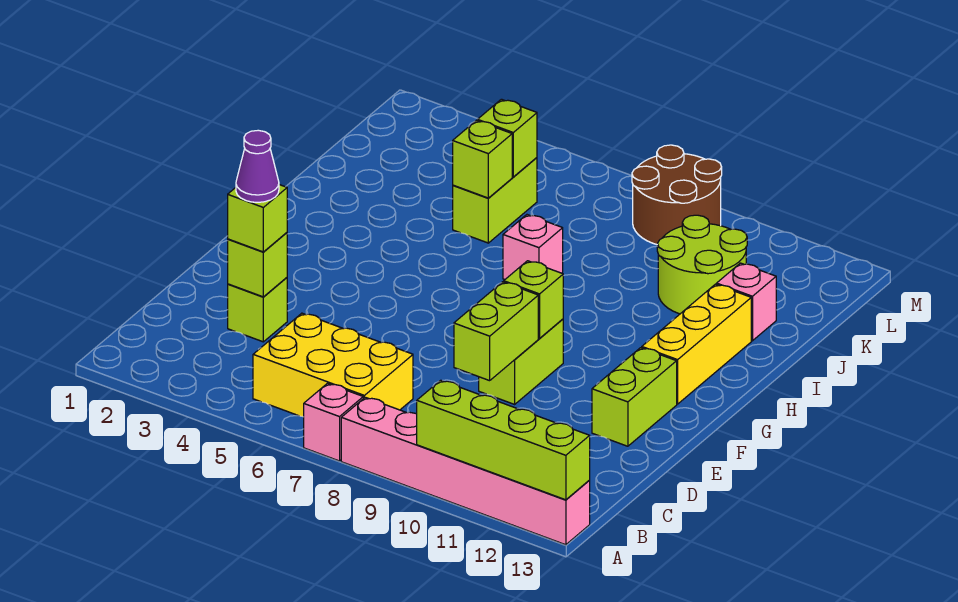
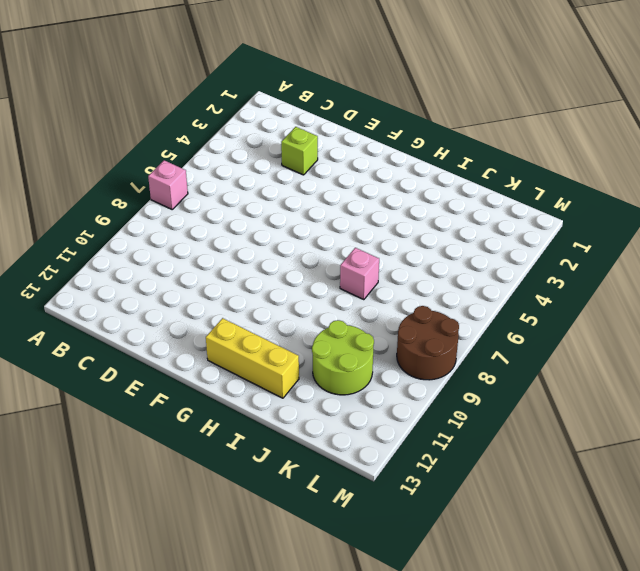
none -> pink 1x6 brick [341,397,590,545]
none -> yellow 2x3 brick [253,313,413,417]
none -> lime 1x2 brick [479,319,563,404]

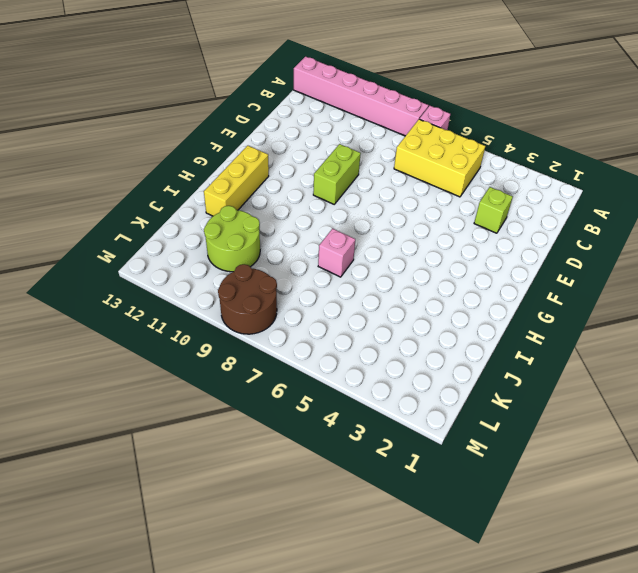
none -> lime 1x2 brick [592,348,677,446]
none -> lime 1x2 brick [453,158,537,243]
none -> pink 1x1 brick [717,263,776,341]

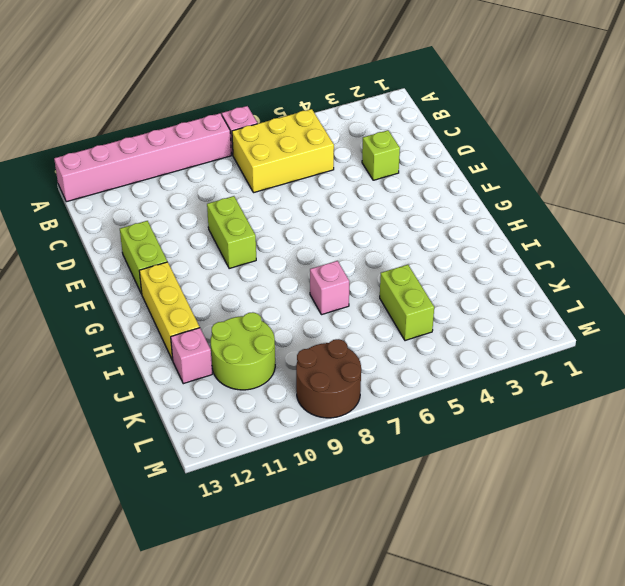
none -> lime 1x4 brick [417,380,590,500]
none -> lime 1x1 brick [228,233,287,297]
none -> lime 1x2 brick [454,282,538,381]

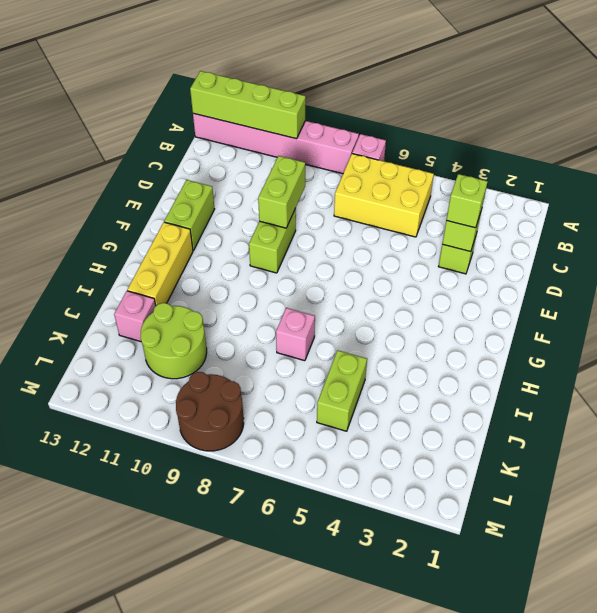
none -> lime 1x1 brick [504,261,563,338]
none -> lime 1x1 brick [453,120,512,198]
none -> lime 1x1 brick [477,99,537,177]

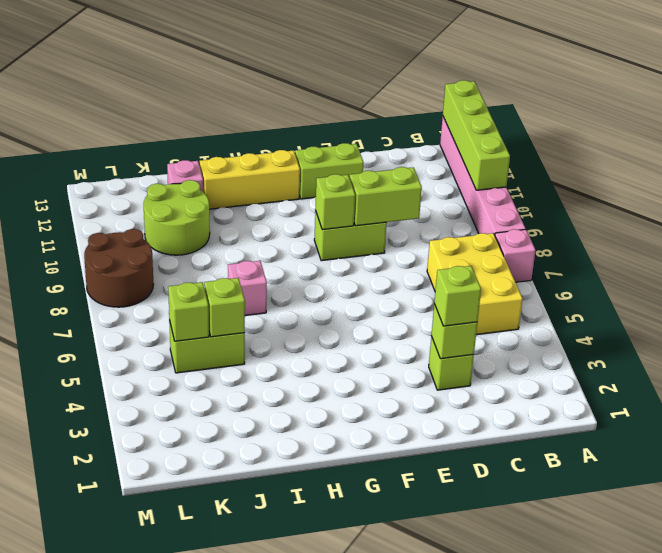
none -> purple 1x1 cone [236,130,279,202]

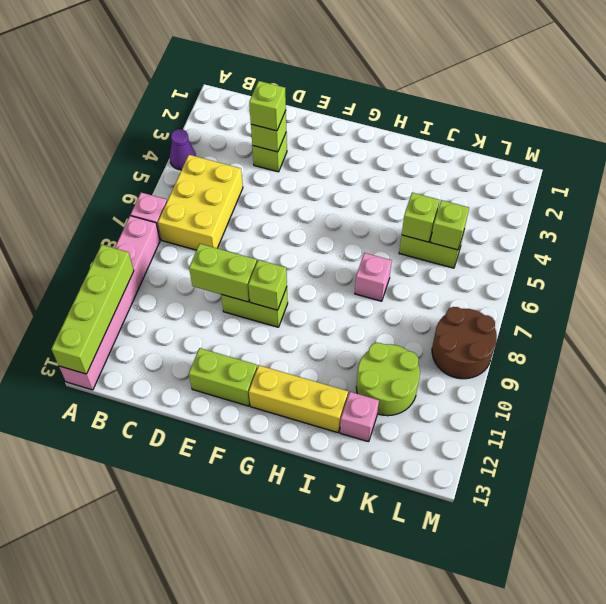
purple 1x1 cone [170,129,196,170] -> purple 1x1 cone moved to [236,130,279,202]

